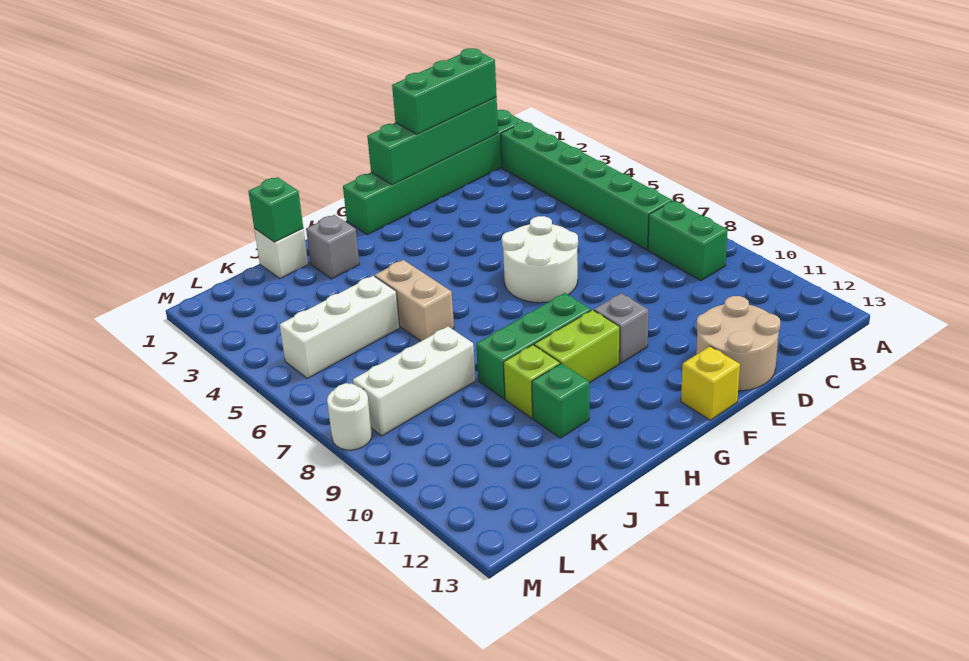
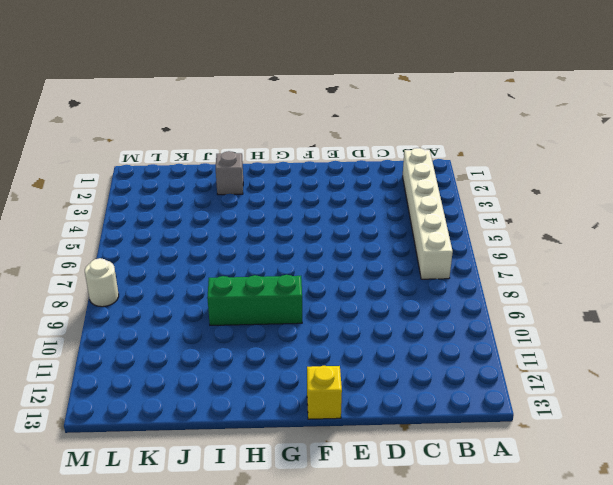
white 1x6 brick [403,148,453,279] -> green 1x6 brick [501,122,672,250]
none -> green 1x6 brick [343,110,524,235]
none -> green 1x2 brick [648,201,728,280]
none -> tan 2x2 round brick [696,296,780,391]

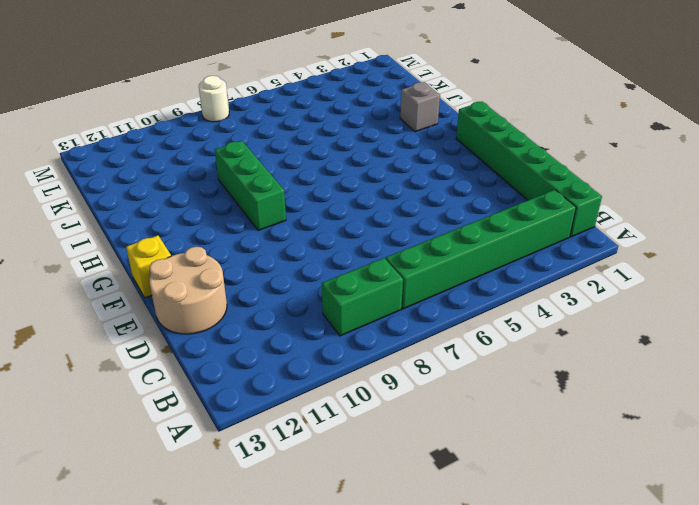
none -> white 2x2 round brick [502,216,578,303]
none -> grey 1x1 brick [594,293,648,363]
none -> lime 1x2 brick [534,310,620,383]

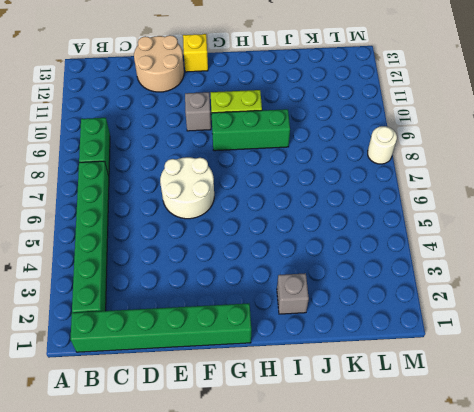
none -> tan 1x2 brick [375,260,454,341]
none -> lime 1x1 brick [504,345,560,418]
none -> green 1x1 brick [532,363,589,438]

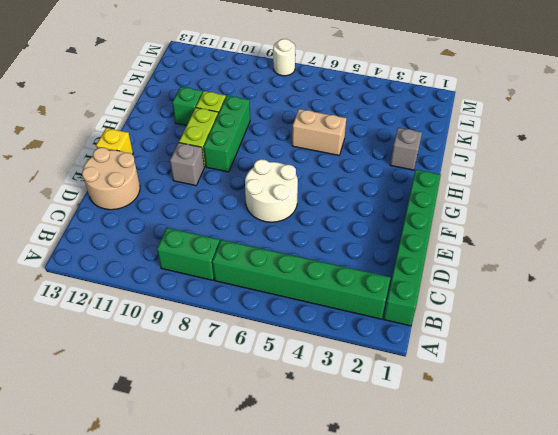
none -> white 1x1 brick [254,229,308,279]
none -> white 1x3 brick [280,276,400,378]
none -> white 1x3 brick [353,327,476,436]

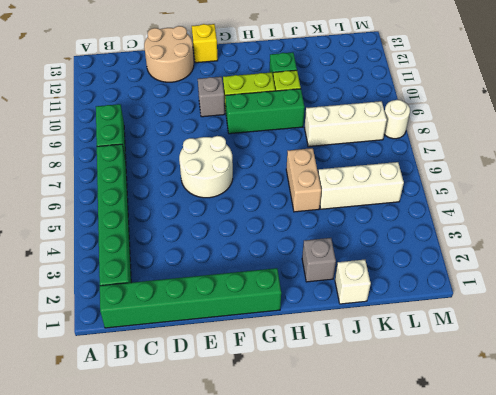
none -> green 1x4 brick [367,97,498,185]
none -> green 1x1 brick [248,177,303,242]
none -> green 1x3 brick [392,48,497,134]

